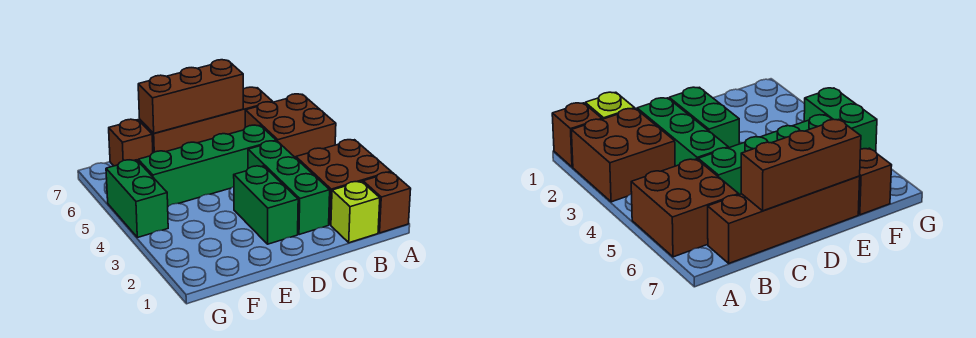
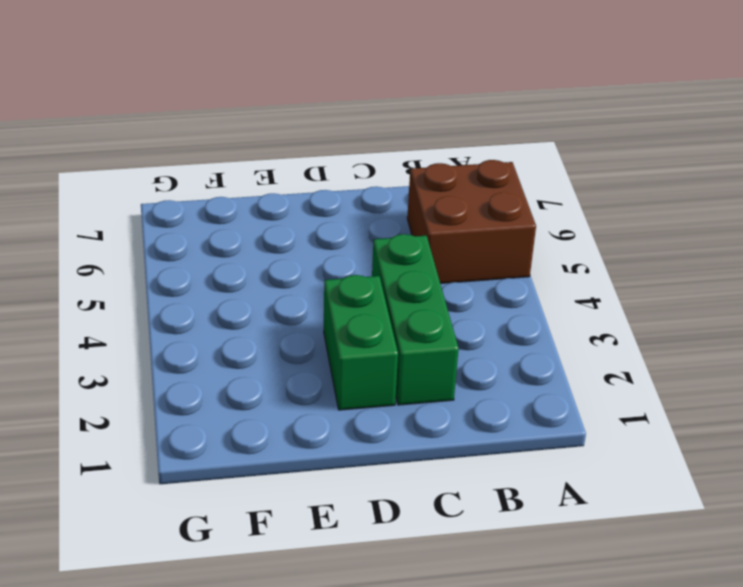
none -> brown 1x1 brick [363,172,411,233]
none -> brown 2x2 brick [296,140,391,225]

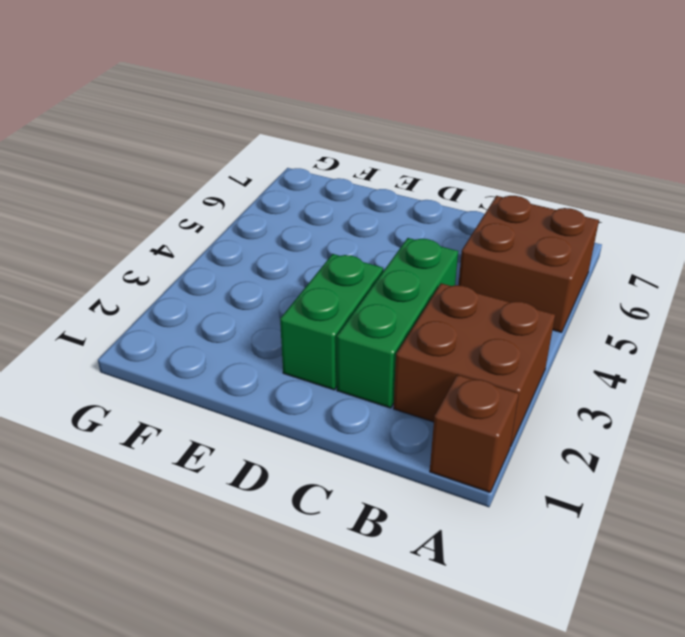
none -> lime 1x1 brick [331,181,380,243]
none -> brown 1x4 brick [140,87,272,153]

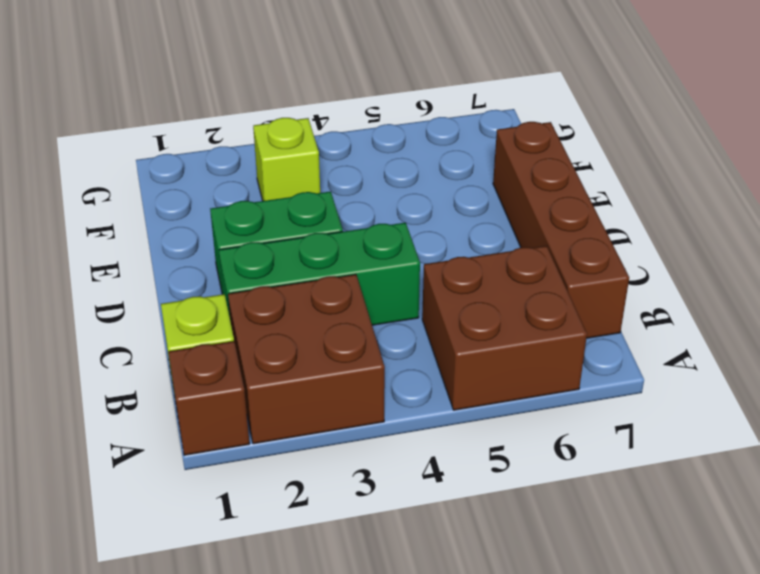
lime 1x1 brick [253,118,320,201] -> none
none -> green 1x4 brick [138,125,276,206]
none -> brown 1x1 brick [109,119,153,166]

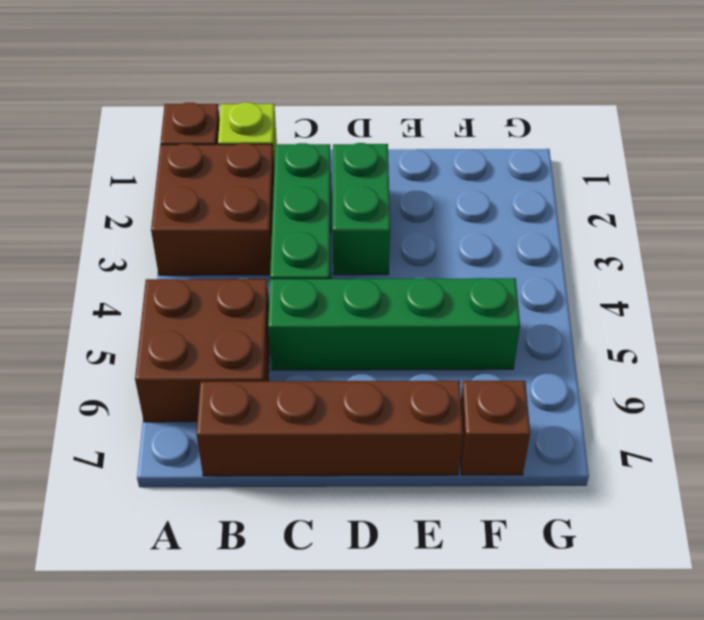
none -> green 1x2 brick [106,160,168,238]
none -> brown 1x3 brick [138,60,243,133]

